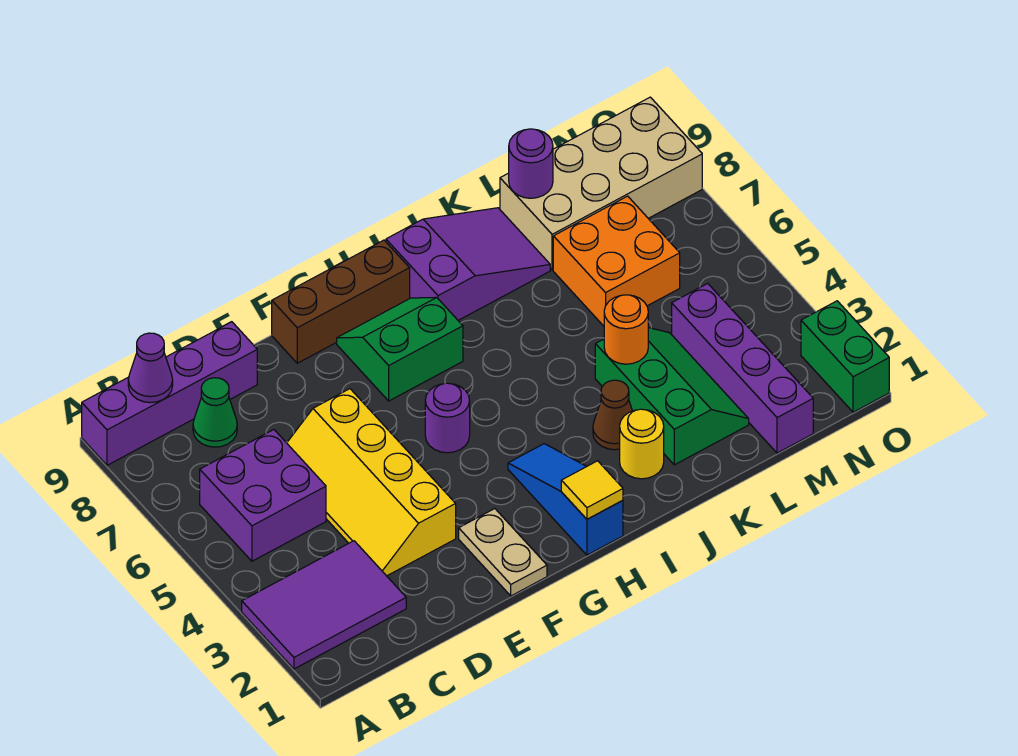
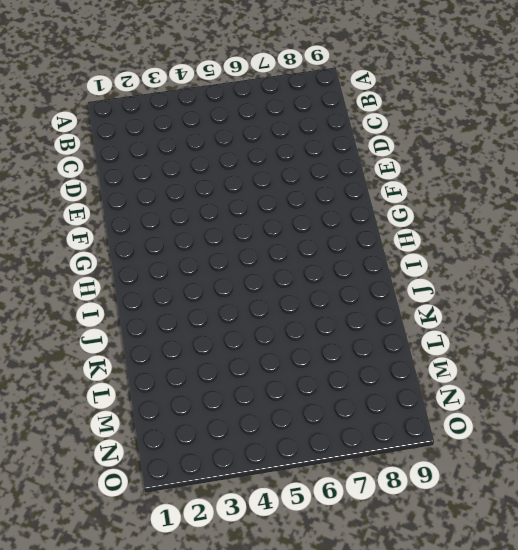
none -> purple 2x3 tile [242,541,406,669]
none -> purple 1x4 brick [82,322,257,465]
none -> purple 2x2 brick [200,430,326,561]

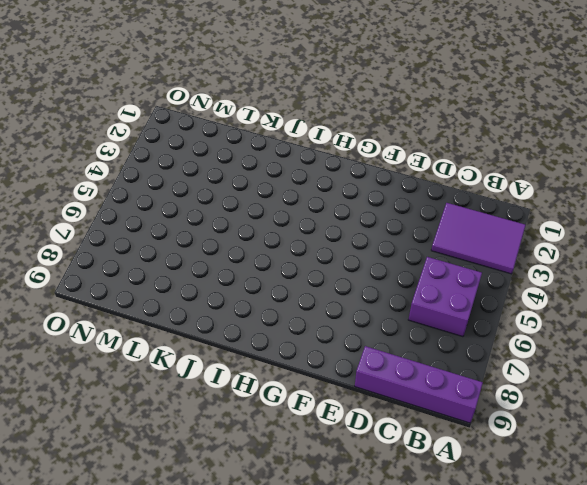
none -> green 1x1 cone [193,378,237,447]
none -> yellow 2x4 slope [287,389,456,576]
none -> tan 1x2 plate [459,509,547,596]

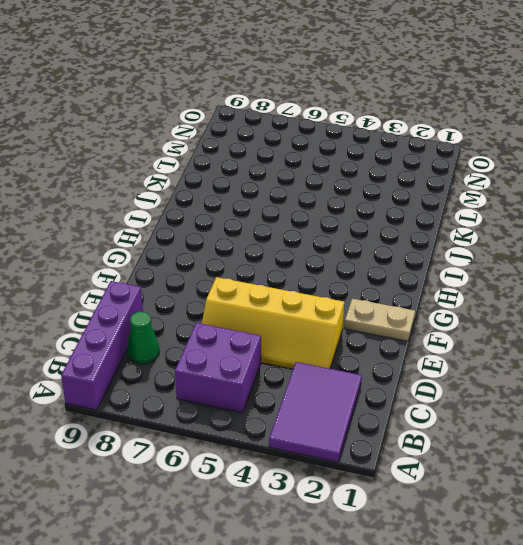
none -> brown 1x3 brick [272,240,410,363]
none -> purple 1x1 round brick [425,383,470,453]
none -> green 2x2 slope [337,297,463,401]

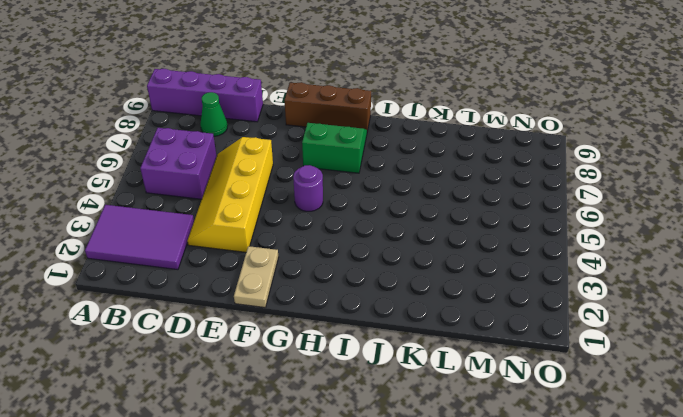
none -> blue 1x3 slope [508,444,623,555]
none -> purple 2x3 slope [386,208,550,320]
none -> yellow 1x1 round brick [620,409,664,479]

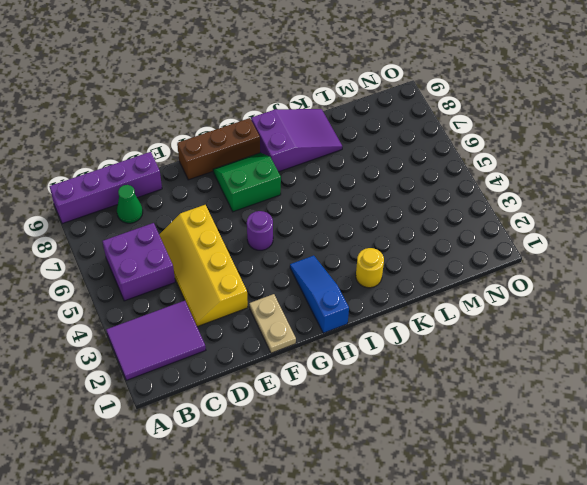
none -> brown 1x1 cone [593,380,632,450]
none -> green 2x3 slope [595,328,749,465]
none -> orange 2x2 brick [553,196,680,326]

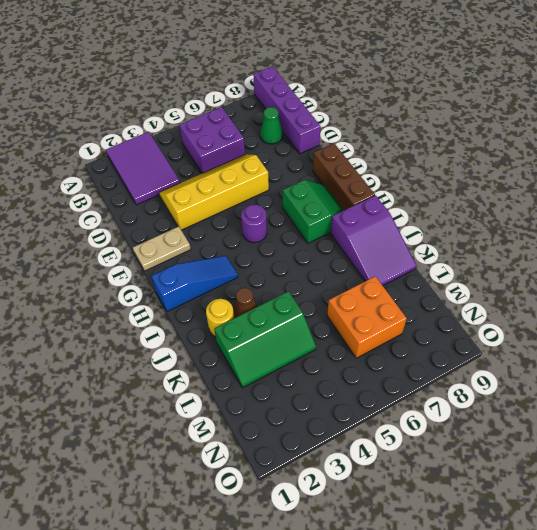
none -> tan 2x4 brick [500,97,702,270]
none -> purple 1x4 brick [672,283,813,453]
none -> green 1x2 brick [801,301,889,412]

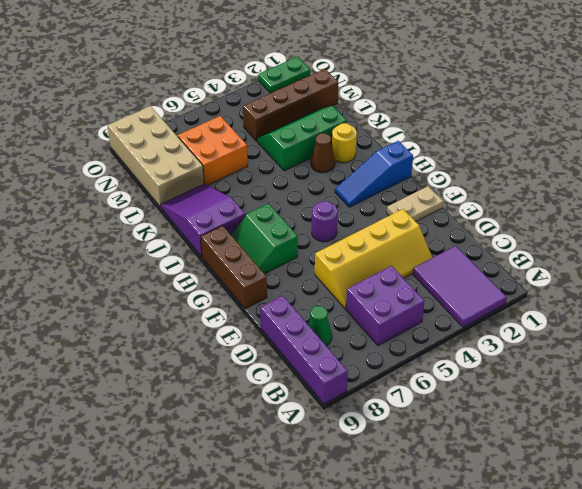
brown 1x4 brick [243,69,338,141] -> purple 1x4 brick [672,283,813,453]
green 1x2 plate [258,57,310,93] -> green 1x2 brick [801,301,889,412]
none -> purple 1x1 cone [128,333,173,403]
none -> yellow 1x1 tile [561,461,623,519]
none -> orange 1x1 round brick [604,295,648,364]

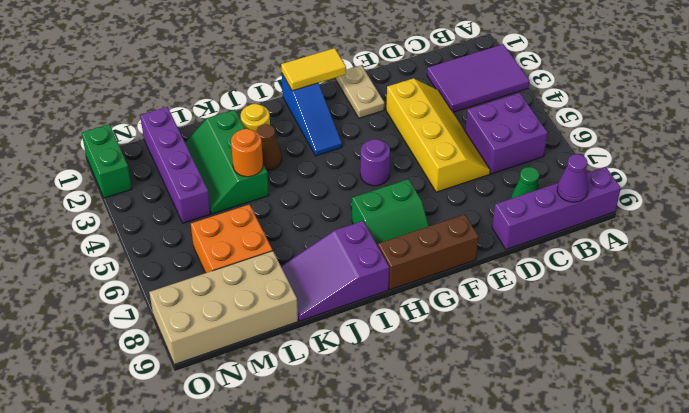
yellow 1x2 tile [281,48,346,91] -> yellow 1x1 tile [561,461,623,519]
none -> purple 1x1 round brick [509,129,553,198]

